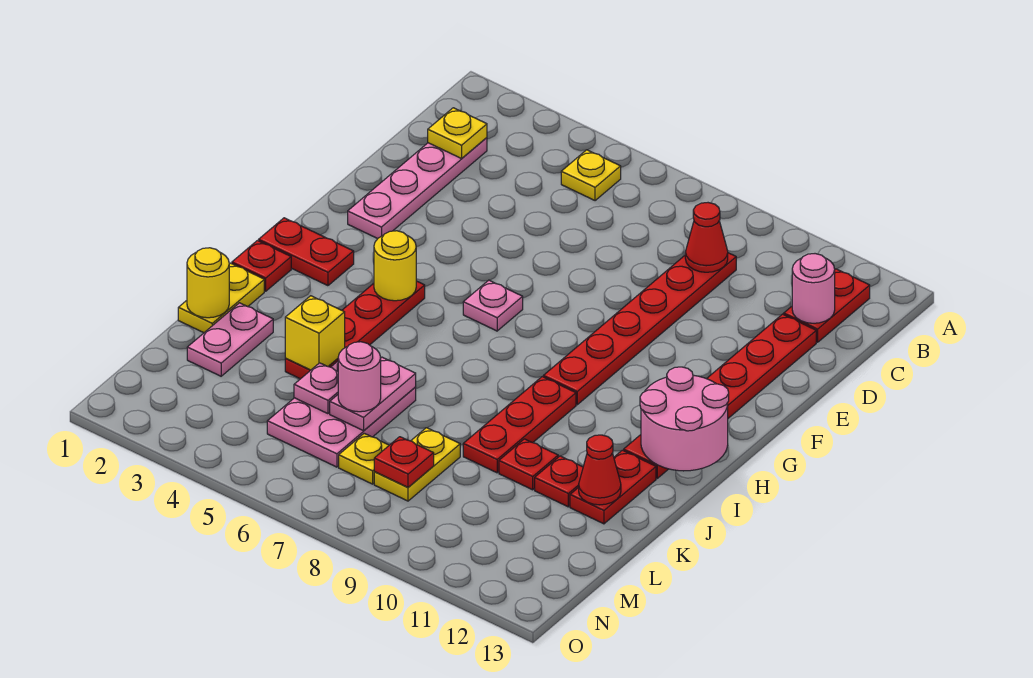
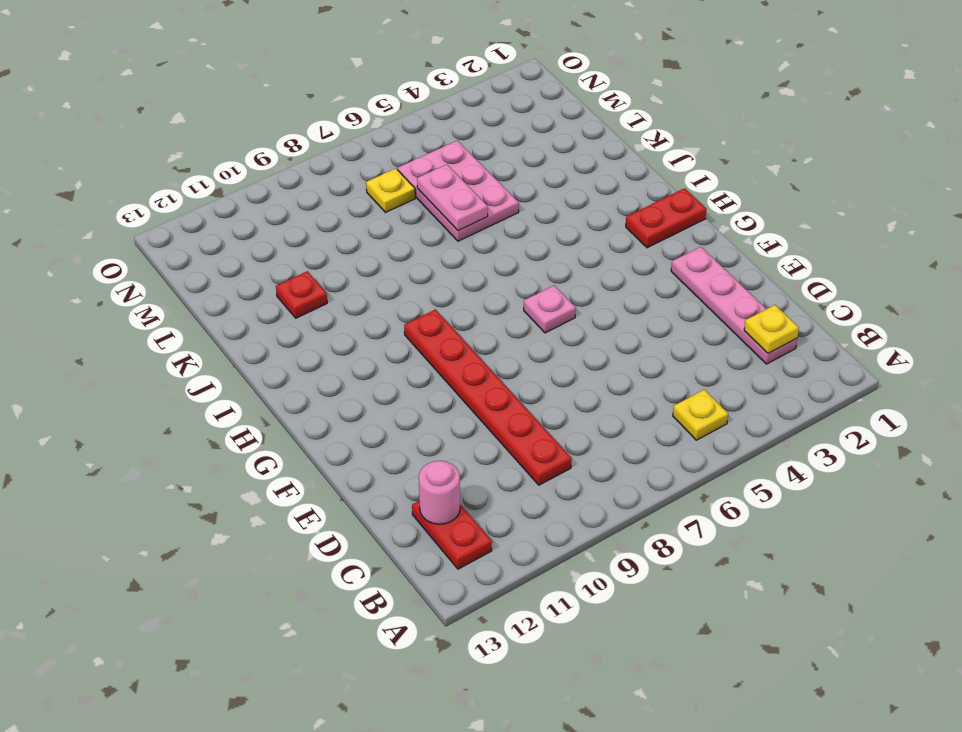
none -> red 1x6 plate [623,314,816,478]
none -> red 1x4 plate [285,281,425,379]
none -> red 1x1 plate [232,241,291,291]
none -> red 1x3 plate [463,377,576,473]

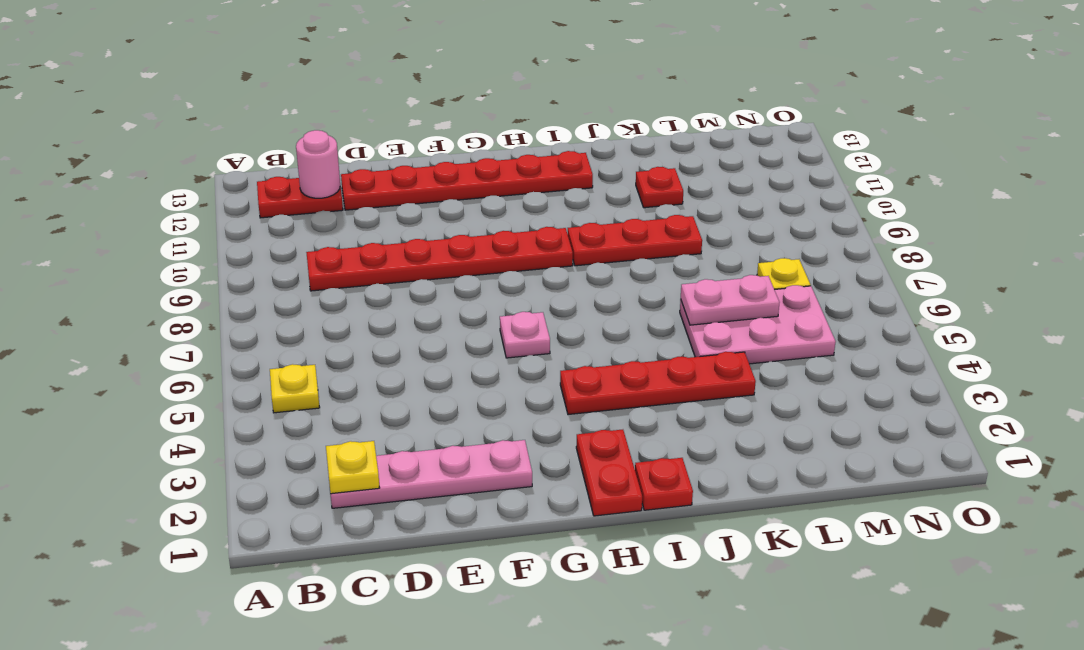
none -> yellow 1x2 plate [178,263,264,333]
none -> red 1x2 plate [570,450,656,524]
none -> pink 1x2 plate [187,303,273,376]
none -> red 1x1 plate [499,439,558,490]

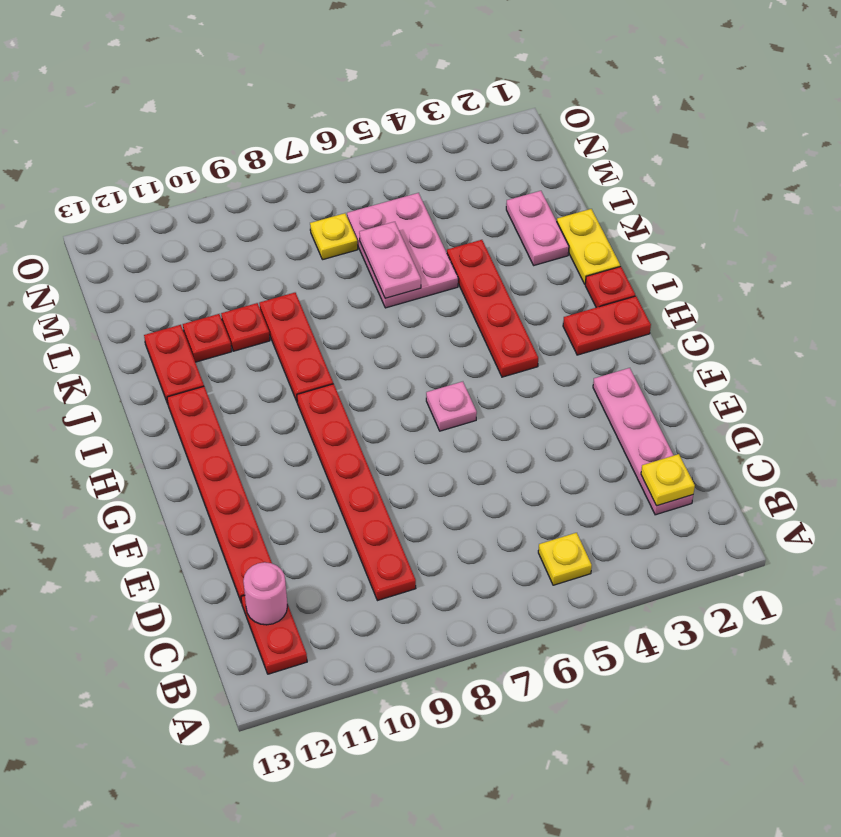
none -> yellow 1x2 plate [374,428,460,501]
none -> red 1x1 cone [685,203,728,272]
none -> yellow 1x1 round brick [374,231,416,301]
none -> pink 2x2 round brick [640,367,729,471]

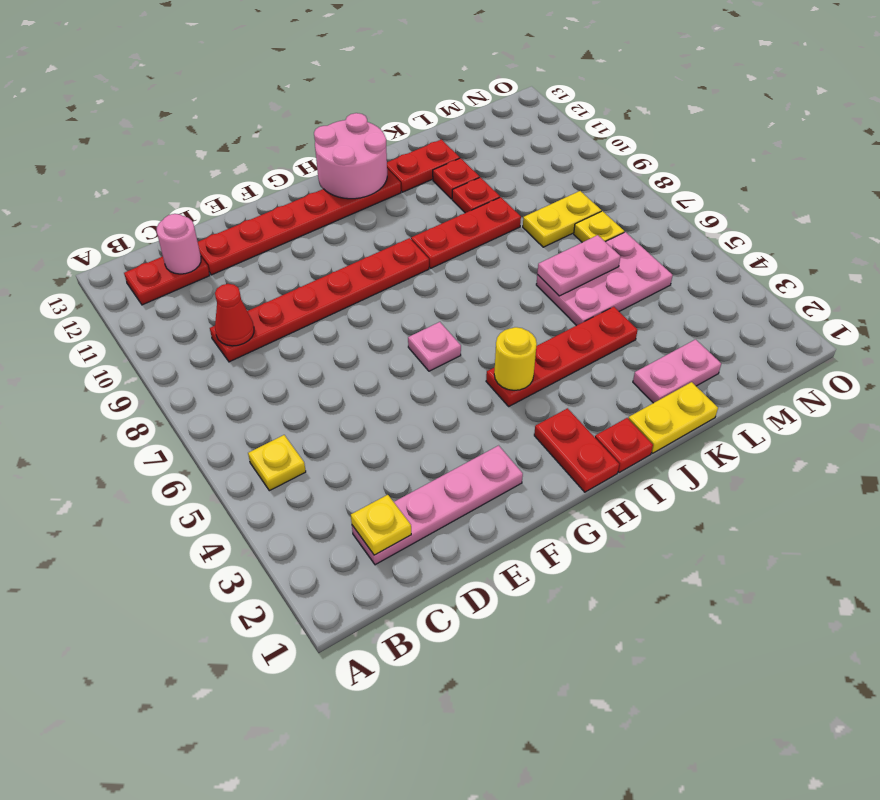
none -> yellow 1x1 round brick [187,248,229,318]
none -> yellow 1x1 brick [285,296,345,370]
none -> red 1x1 cone [579,435,621,505]
none -> pink 1x1 plate [294,363,338,414]

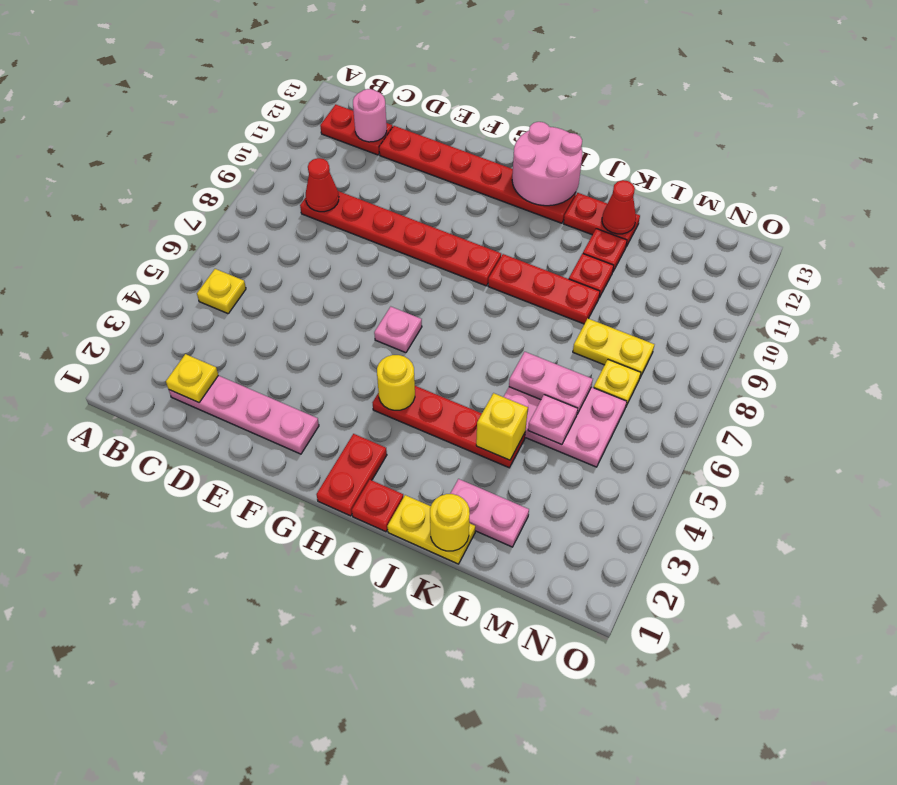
none -> red 1x1 plate [374,437,434,487]
none -> pink 1x1 round brick [338,342,381,412]

